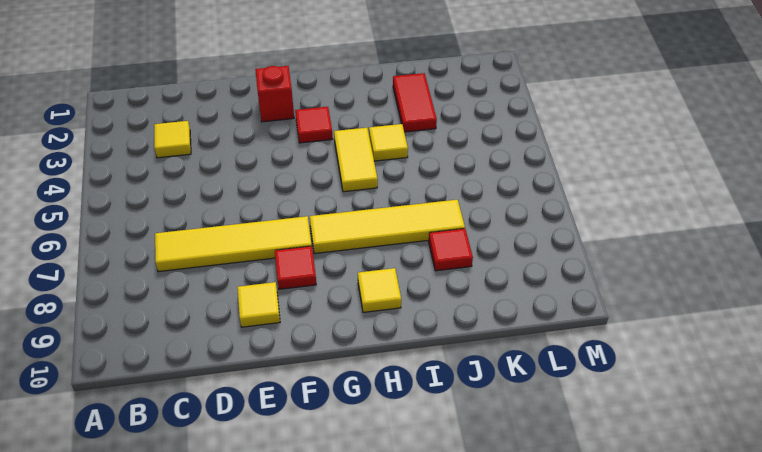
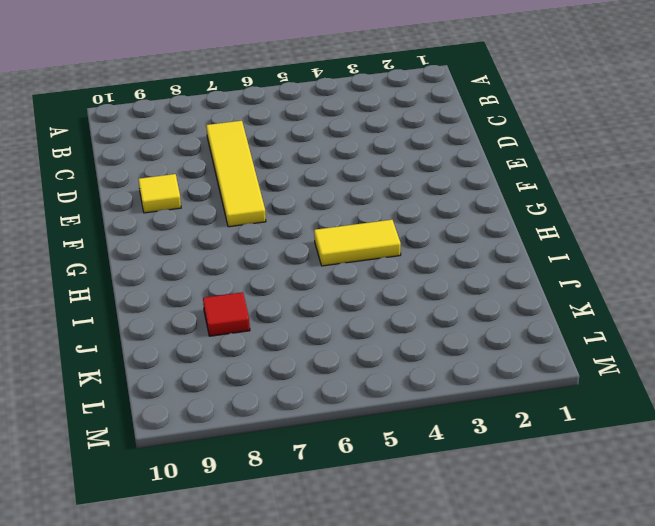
none -> yellow 1x1 tile [154,121,191,158]
none -> red 1x1 brick [255,66,294,122]
none -> red 1x1 tile [275,246,316,289]

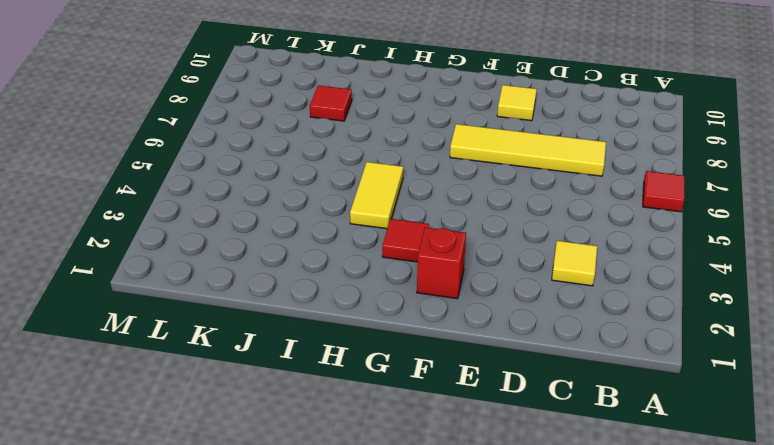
red 1x1 tile [643,171,684,212] -> red 1x1 tile moved to [275,246,316,289]
none -> yellow 1x4 tile [310,200,465,254]
none -> yellow 1x1 tile [358,268,401,312]
none -> yellow 1x1 tile [369,124,408,161]

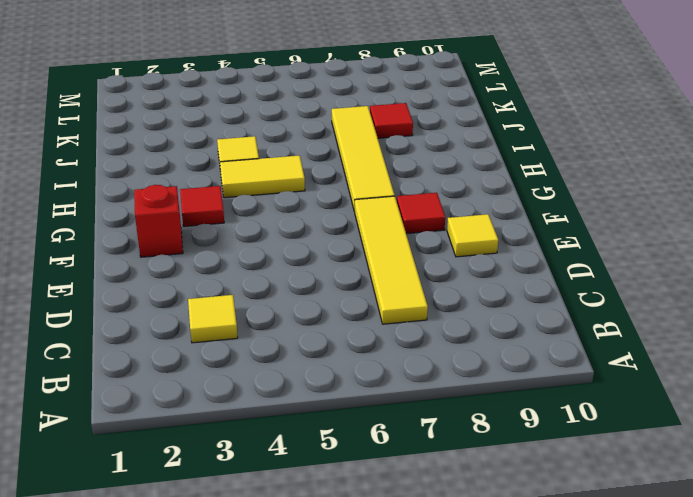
none -> yellow 1x1 tile [358,268,401,312]
none -> red 1x2 tile [393,73,437,132]

